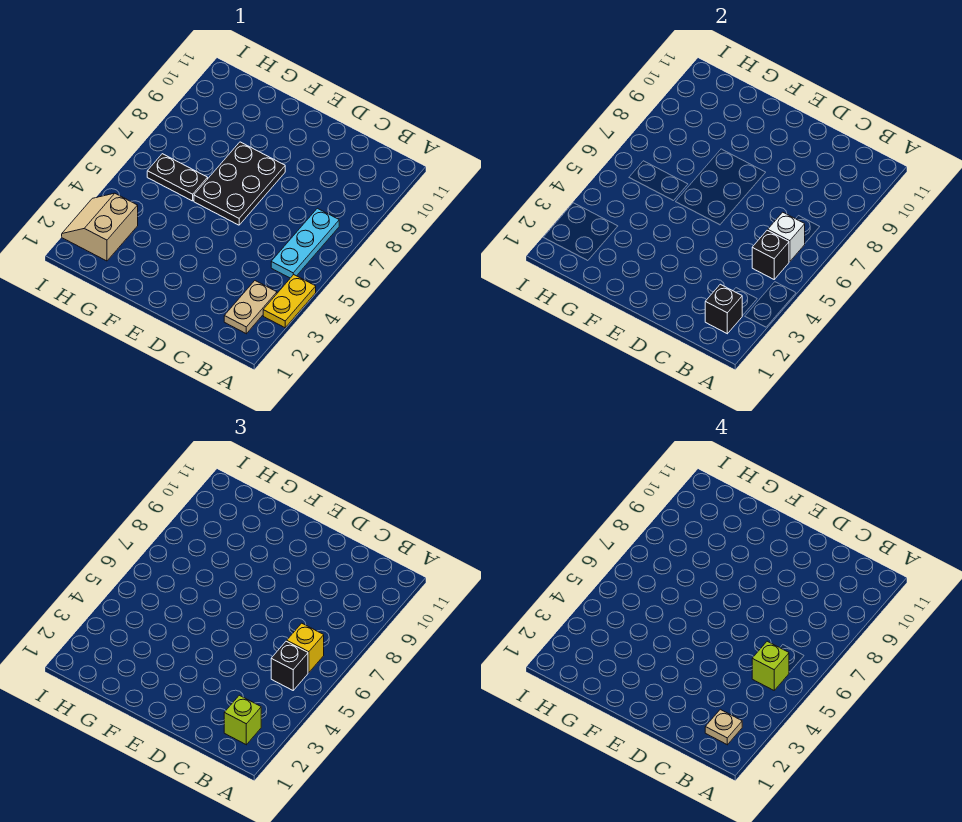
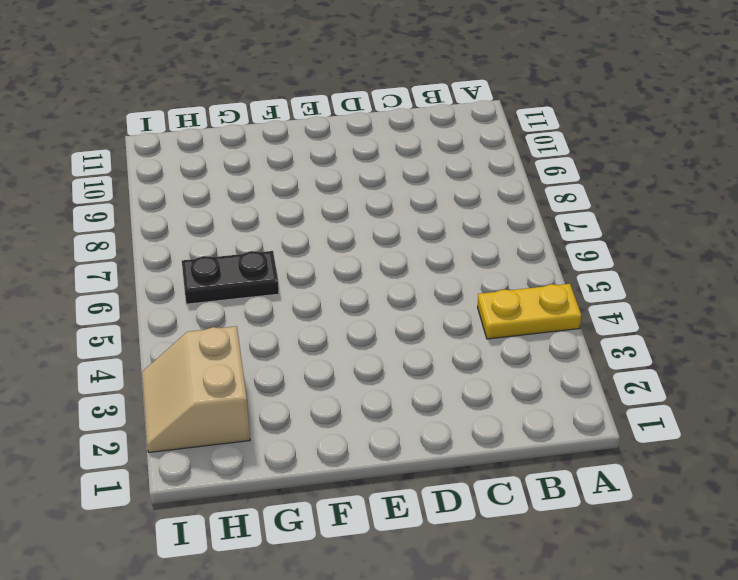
yellow 1x2 plate [478,284,581,339] -> yellow 1x2 plate turned to [263,275,316,328]
none -> tan 1x2 plate [224,281,277,334]
none -> cyan 1x3 plate [271,208,339,278]
none -> black 2x3 plate [194,142,285,225]

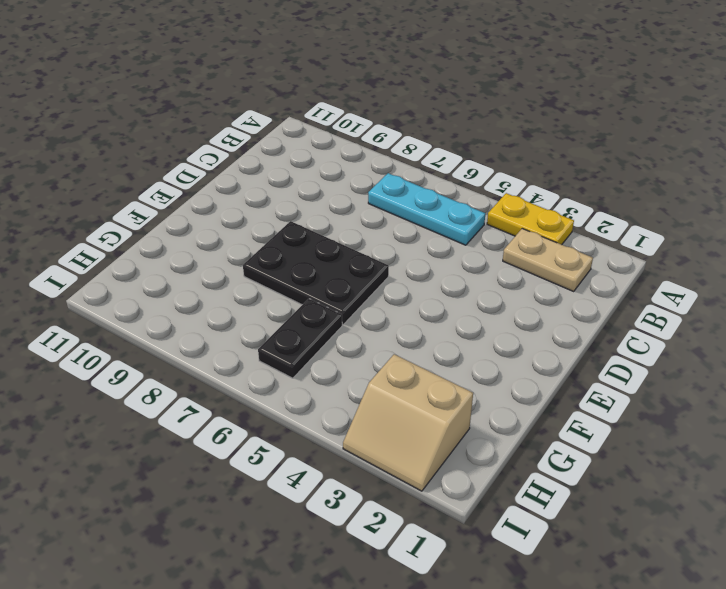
none -> black 1x1 brick [705,284,742,334]
none -> black 1x1 brick [752,230,789,279]
none -> white 1x1 brick [768,212,805,262]

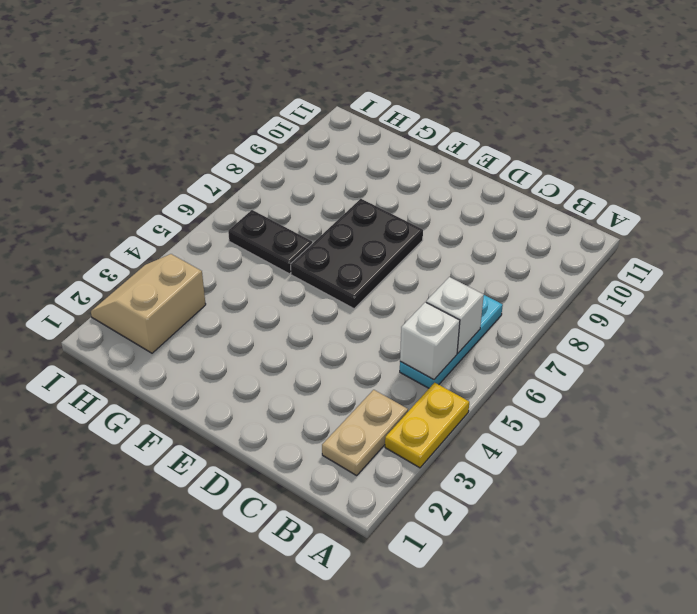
white 1x1 brick [400,302,460,380] -> black 1x1 brick [752,230,789,279]
none -> black 1x1 brick [705,284,742,334]
none -> lime 1x1 brick [224,695,261,745]
none -> black 1x1 brick [271,641,308,690]

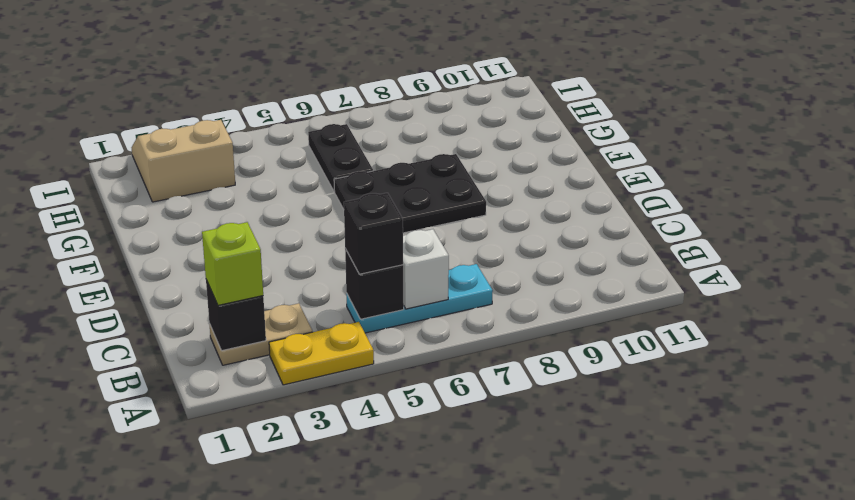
none -> yellow 1x1 brick [287,623,324,673]
none -> tan 1x1 plate [705,709,742,745]
none -> lime 1x1 brick [752,641,789,690]

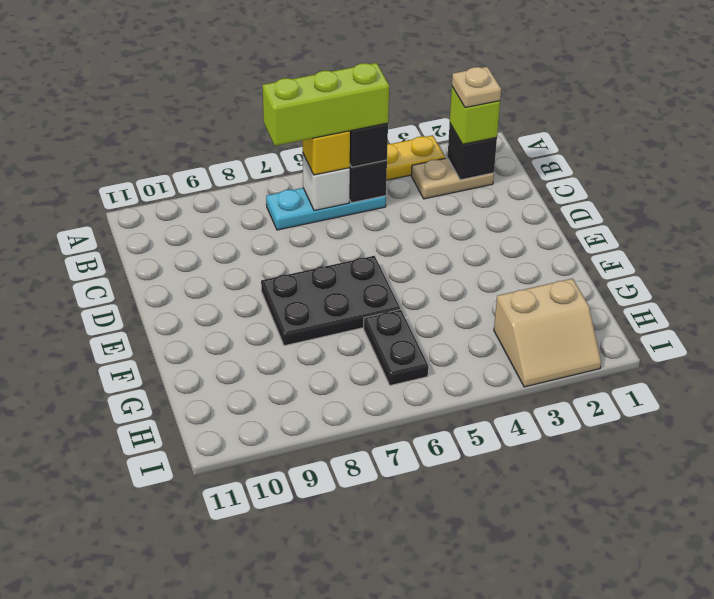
lime 1x3 brick [262,63,389,146] -> lime 1x1 brick [752,641,789,690]

